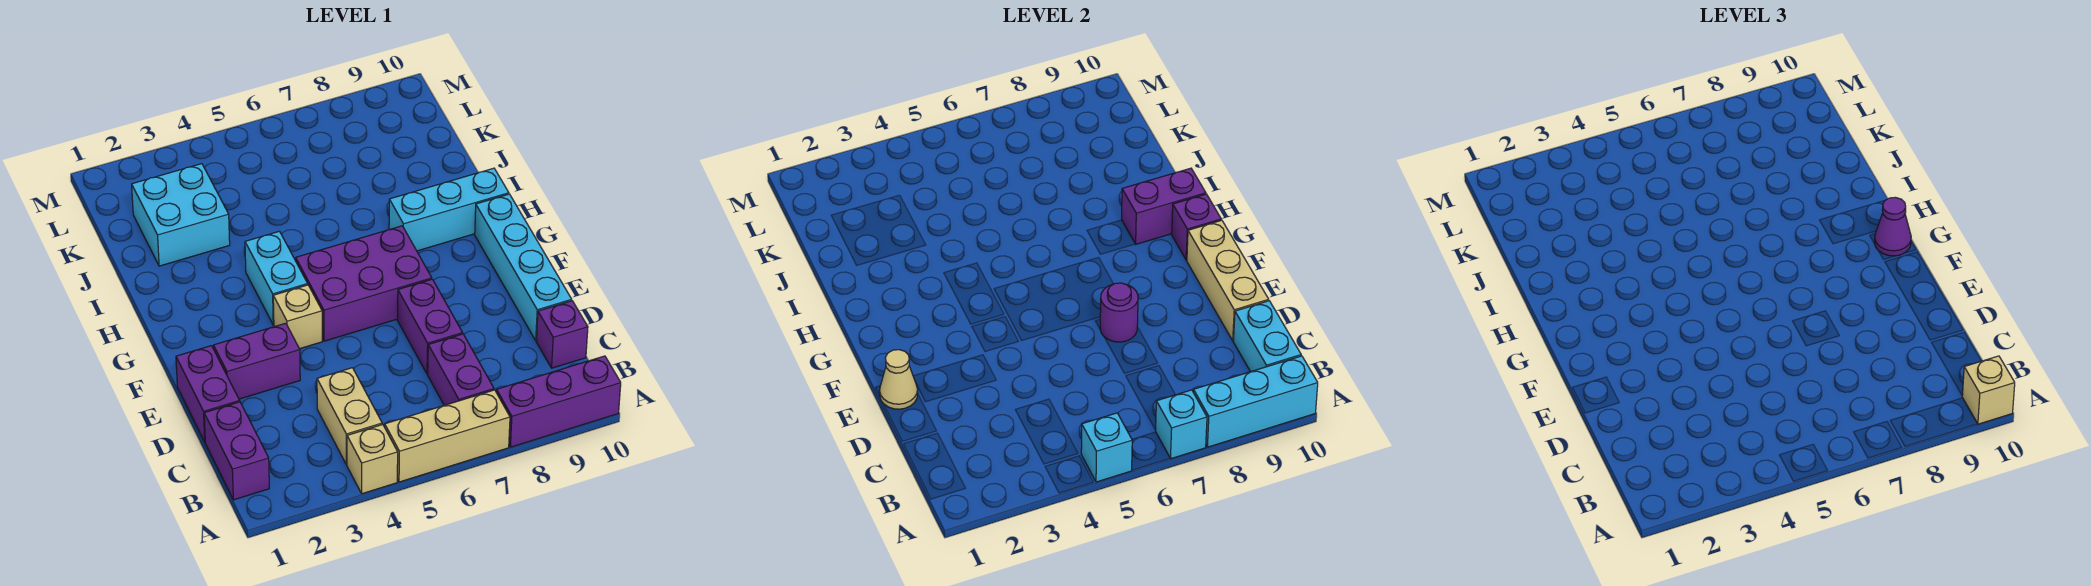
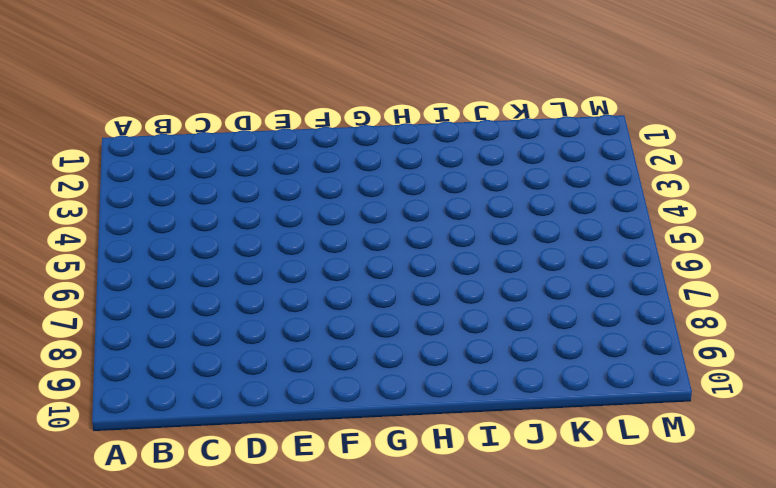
none -> tan 1x1 brick [347,424,398,494]
none -> tan 1x3 brick [385,390,510,482]
none -> purple 1x3 brick [496,356,621,447]

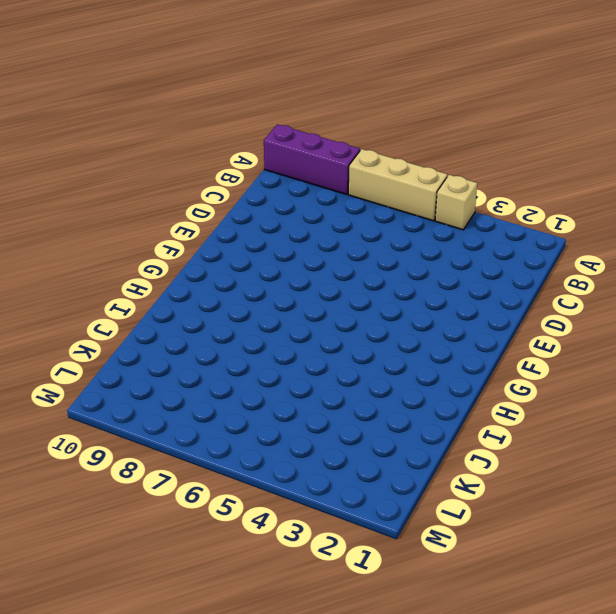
none -> purple 1x2 brick [204,402,269,500]
none -> tan 1x2 brick [317,368,382,465]
none -> purple 1x2 brick [428,334,494,405]

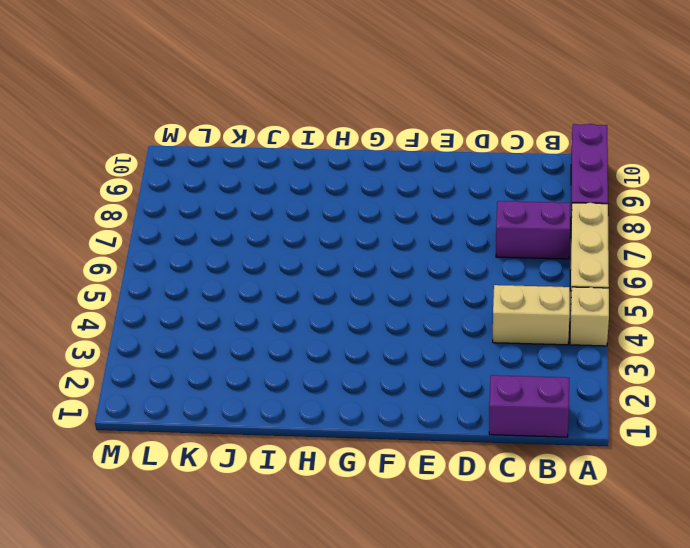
none -> purple 1x1 brick [536,301,588,368]
none -> purple 1x2 brick [176,346,240,441]
none -> purple 1x2 brick [398,279,463,374]

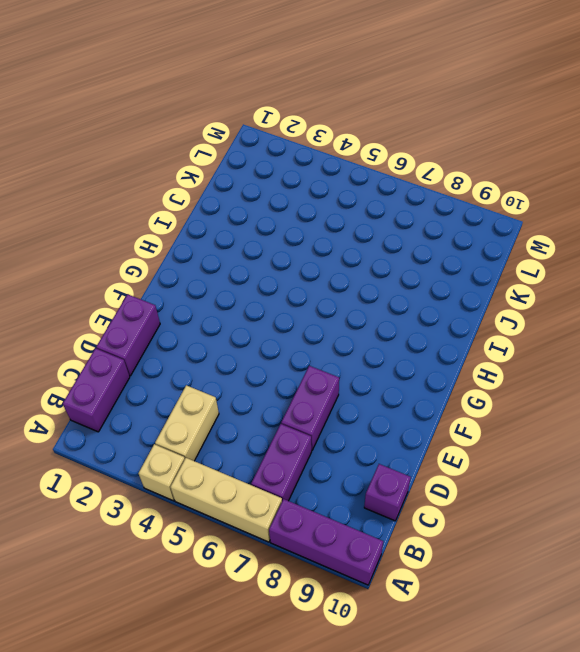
none -> cyan 1x4 brick [475,194,572,341]
none -> purple 1x2 brick [213,323,300,399]
none -> tan 1x1 brick [273,285,322,349]

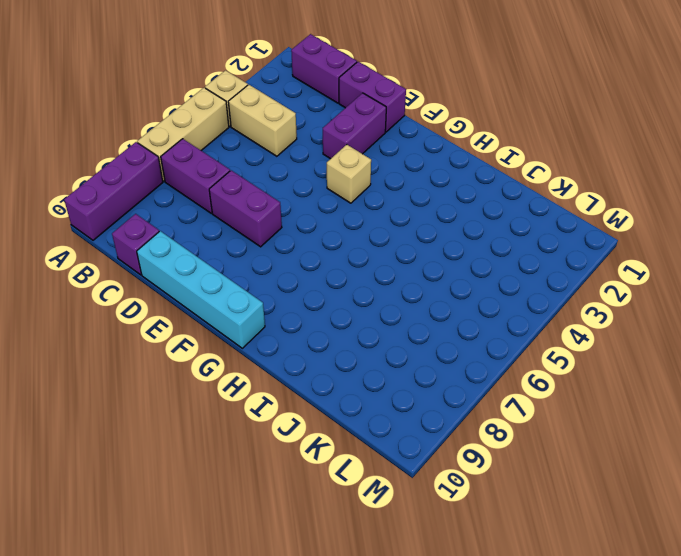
none -> purple 2x3 brick [296,226,432,341]
none -> cyan 1x2 brick [245,231,308,325]
none -> cyan 1x3 brick [389,168,509,251]

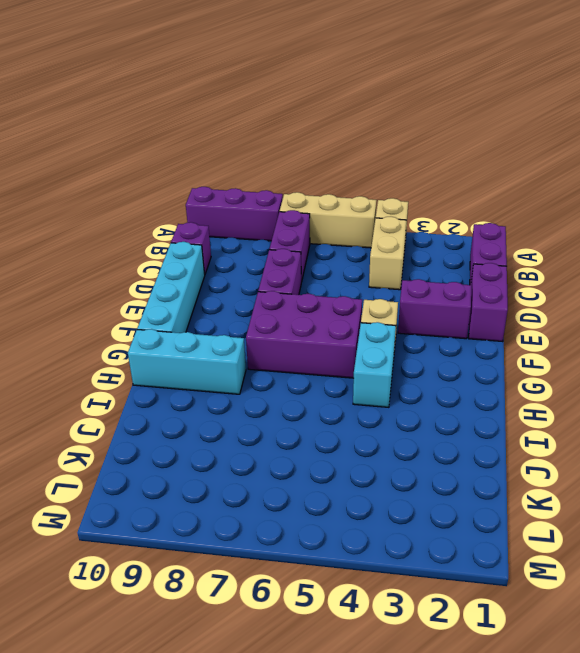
none -> cyan 2x2 brick [132,164,230,266]
none -> cyan 1x1 brick [1081,413,1132,482]
none -> cyan 1x1 brick [1155,390,1207,459]

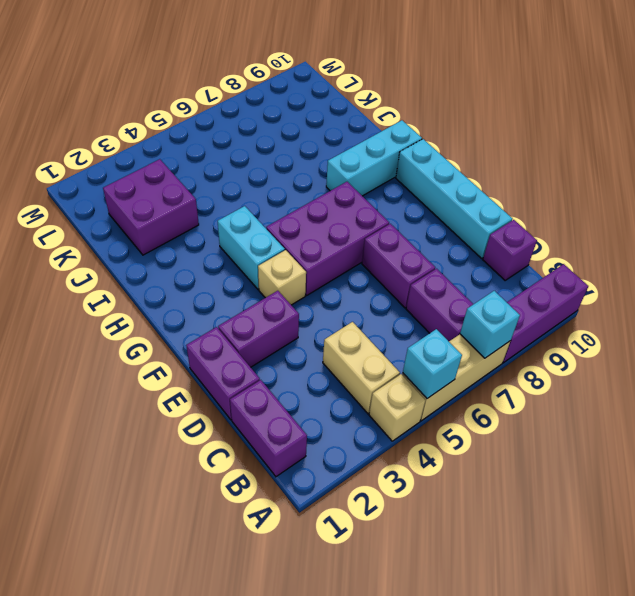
purple 2x2 brick [103,159,199,255] -> cyan 2x2 brick [132,164,230,266]
none -> cyan 1x3 brick [1193,356,1318,447]
none -> cyan 1x2 brick [1233,301,1301,372]
none -> tan 1x3 brick [1187,220,1269,341]

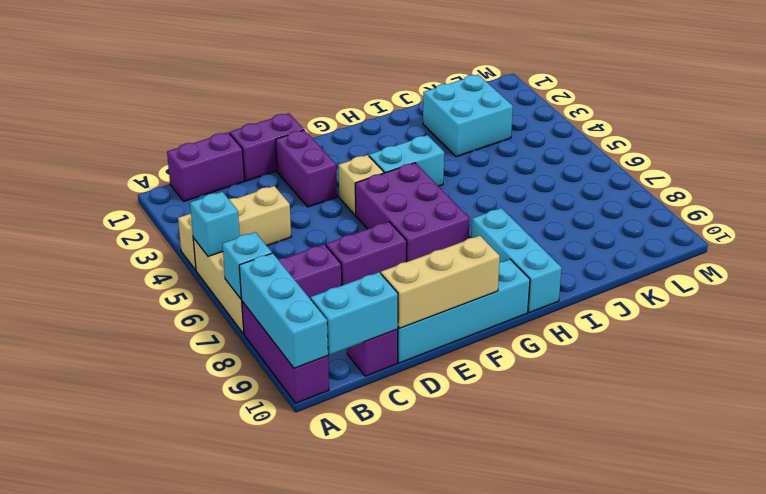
none -> tan 1x1 cone [880,350,918,409]
none -> purple 1x1 round brick [1100,283,1138,342]
none -> purple 1x1 brick [1172,194,1221,260]

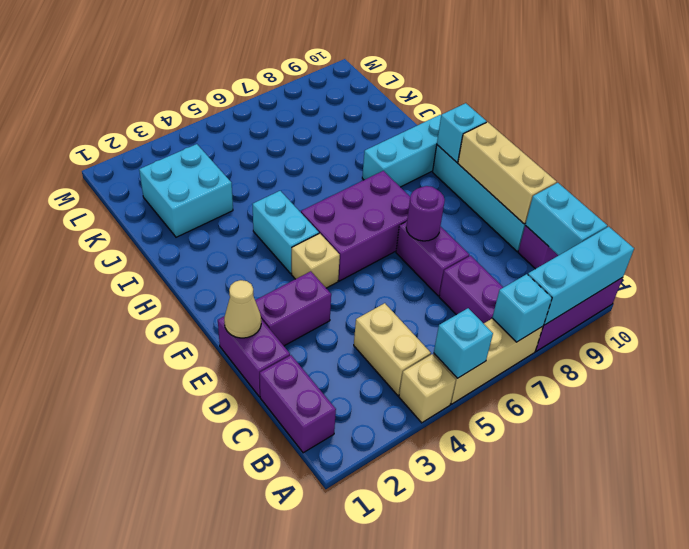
cyan 1x1 brick [437,103,487,162] -> purple 1x1 brick [1172,194,1221,260]
none -> purple 1x2 brick [1122,168,1206,244]
none -> tan 1x1 brick [1962,356,2015,424]
none -> purple 1x1 cone [1875,197,1911,256]

